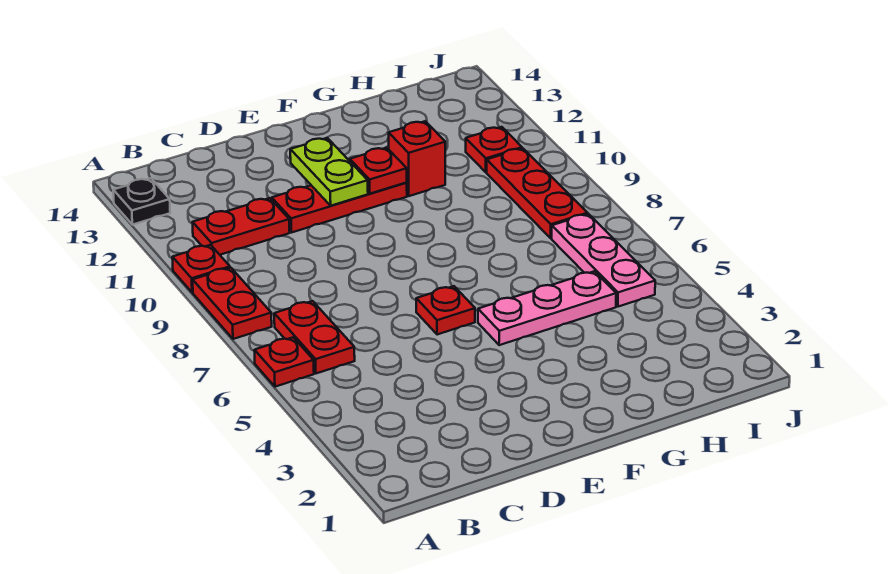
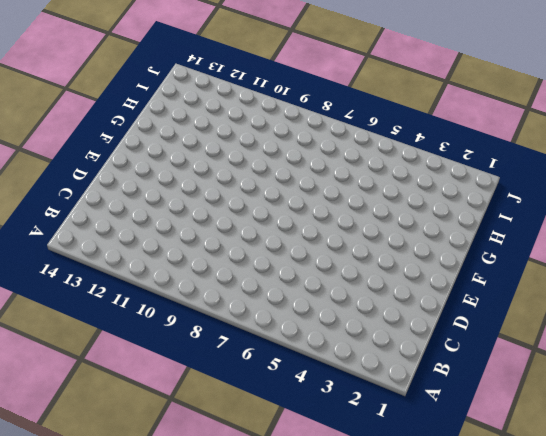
none -> red 1x1 plate [254,337,314,387]
none -> red 1x2 plate [193,268,272,339]
none -> red 1x1 plate [172,245,230,292]

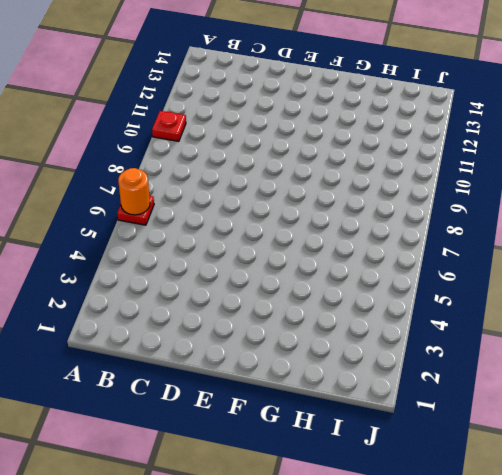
orange 1x1 round brick [118,168,150,215] -> none
none -> red 1x2 plate [193,268,272,339]
none -> black 1x1 plate [113,178,170,225]
none -> red 1x2 plate [274,301,355,373]

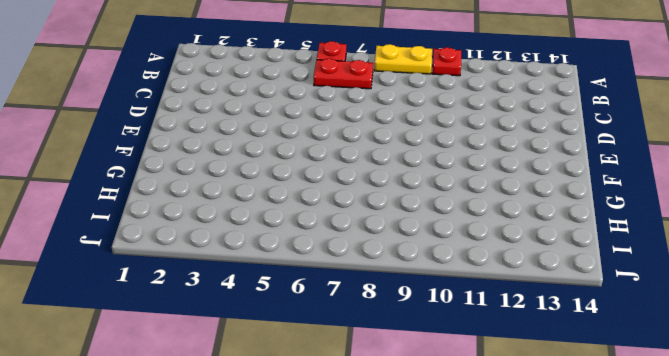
yellow 1x2 plate [374,44,432,74] -> red 1x2 plate [193,268,272,339]
none -> black 1x1 plate [113,178,170,225]
none -> red 1x2 plate [192,198,290,255]
none -> red 1x3 plate [272,182,407,233]

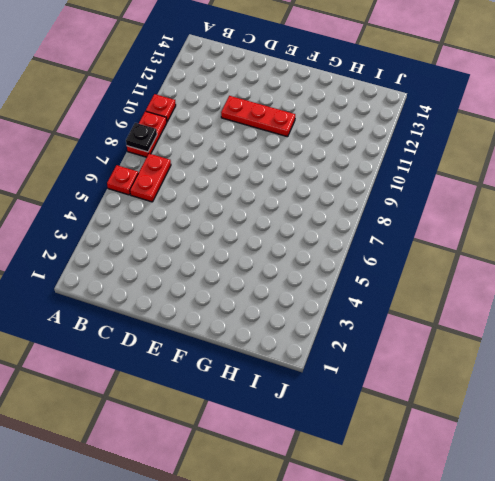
black 1x1 plate [126,123,157,152] -> black 1x1 plate moved to [113,178,170,225]
none -> red 1x2 plate [192,198,290,255]
none -> red 1x1 plate [416,286,475,335]
none -> pink 1x3 plate [478,271,616,345]

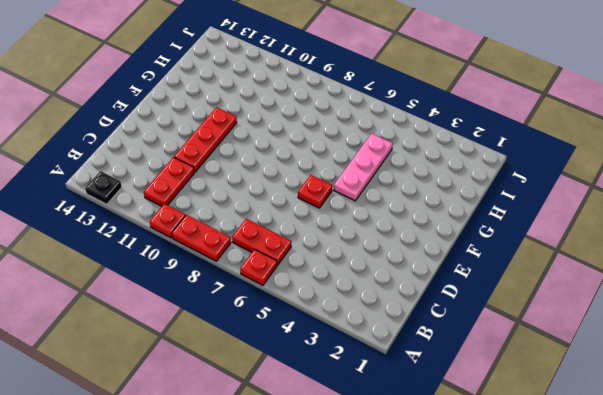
none -> red 1x1 brick [389,121,445,196]
none -> pink 1x3 plate [552,214,655,307]
none -> red 1x3 plate [487,148,588,238]

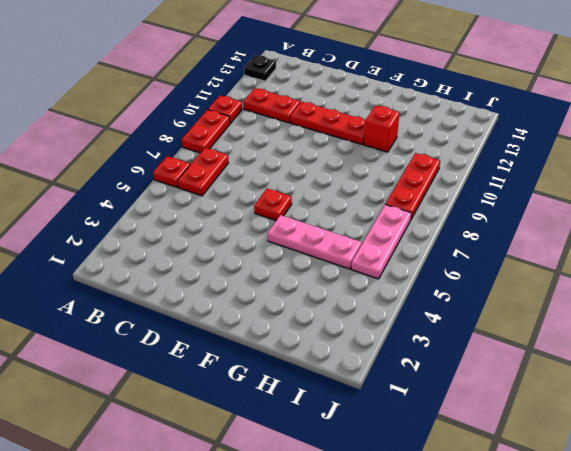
none -> red 1x1 plate [466,127,522,172]
none -> lime 1x2 plate [290,138,368,206]
none -> red 1x1 plate [350,148,407,194]

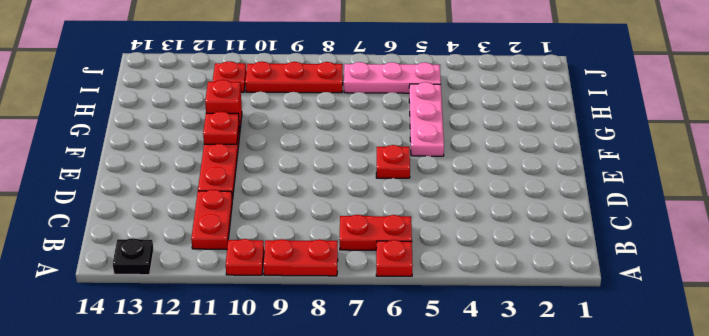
none -> lime 1x2 plate [290,138,368,206]

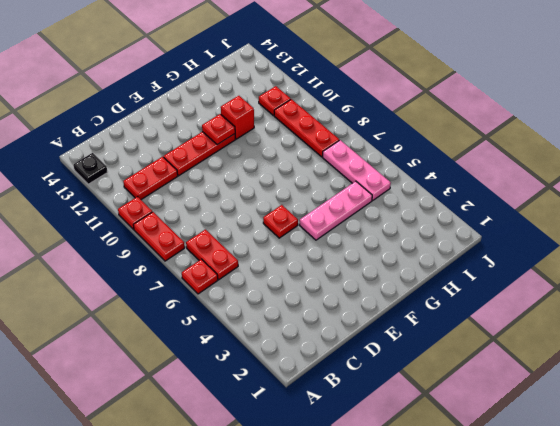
none -> lime 1x2 plate [290,138,368,206]

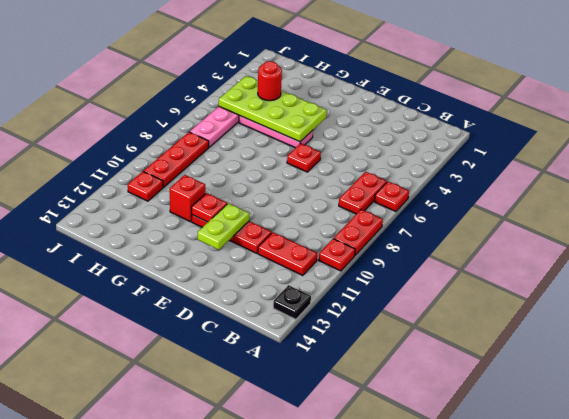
lime 2x4 plate [219,76,327,142] -> none
red 1x1 round brick [258,61,282,101] -> none

